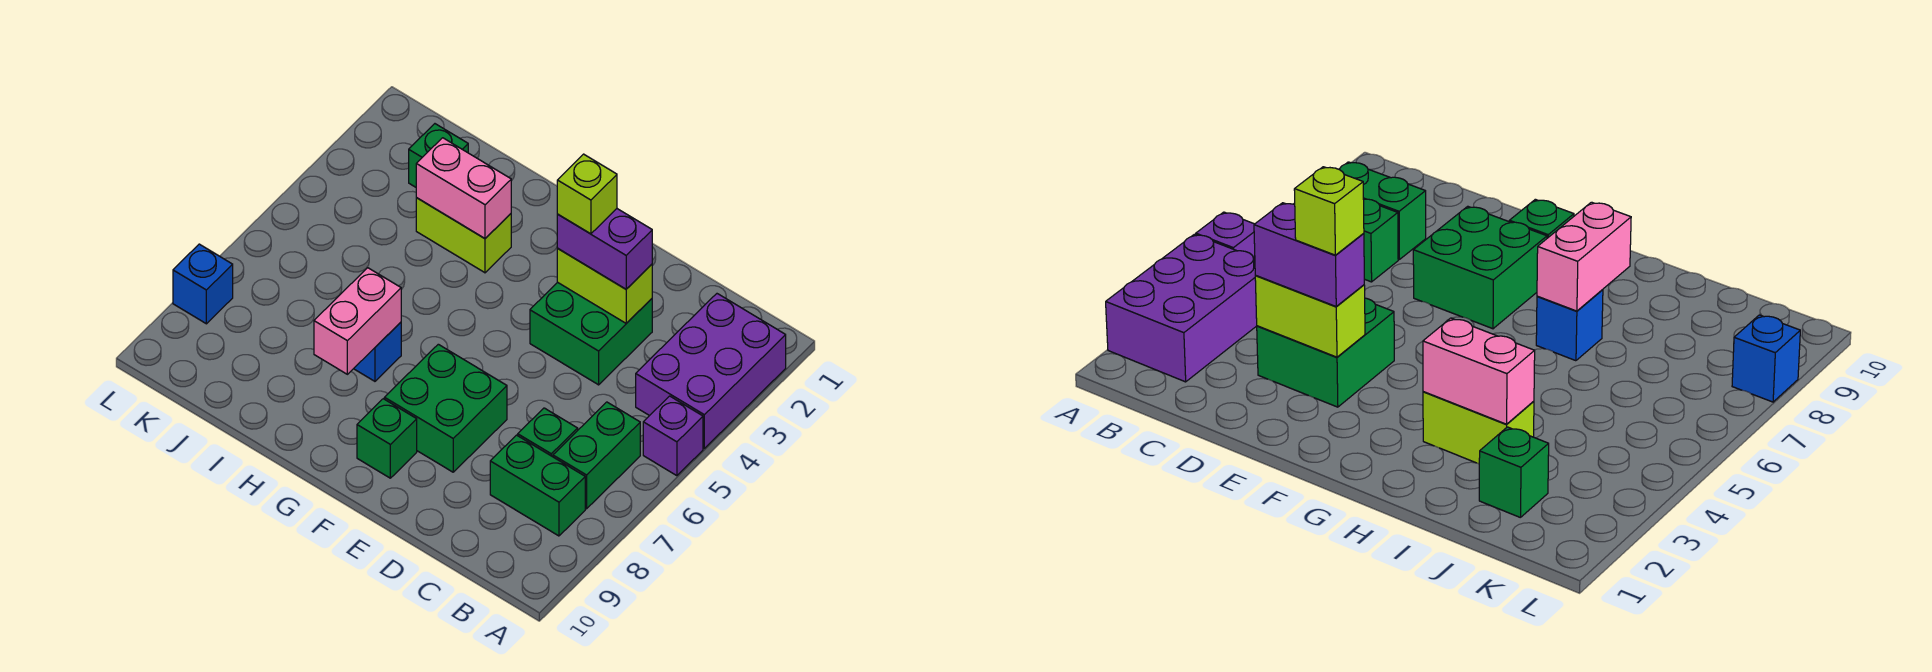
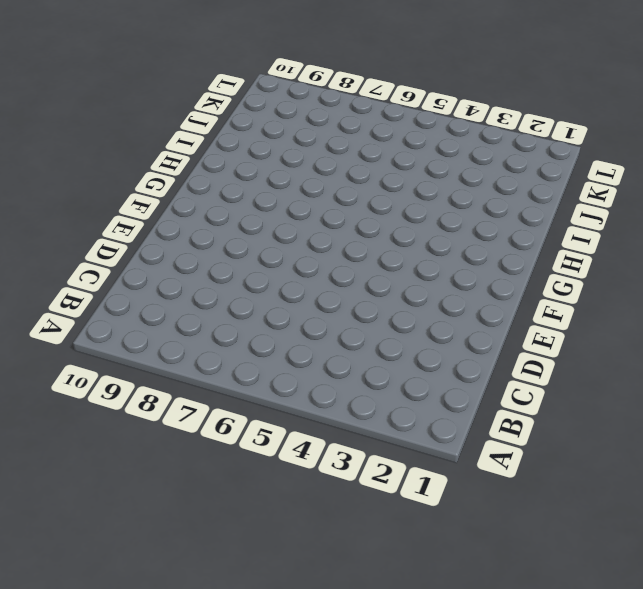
none -> purple 2x3 brick [636,294,786,448]
none -> purple 1x1 brick [643,396,703,476]
none -> green 1x2 brick [553,402,640,509]

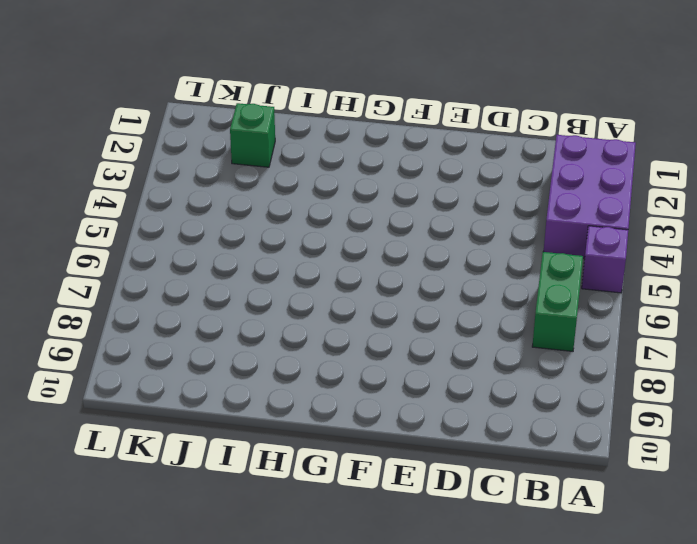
none -> green 1x2 brick [490,435,585,536]
none -> green 1x1 brick [518,408,578,457]
none -> green 2x2 brick [530,282,652,385]

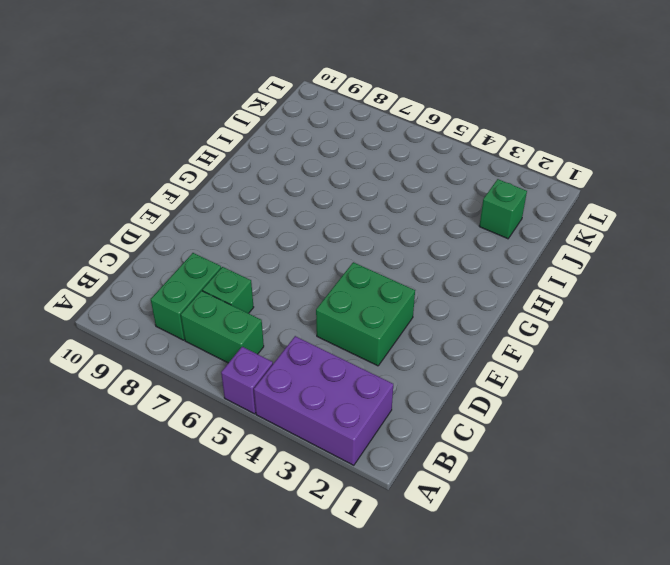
none -> green 2x2 brick [384,344,507,472]
none -> green 1x1 brick [357,399,417,478]
none -> lime 1x2 brick [416,198,511,273]

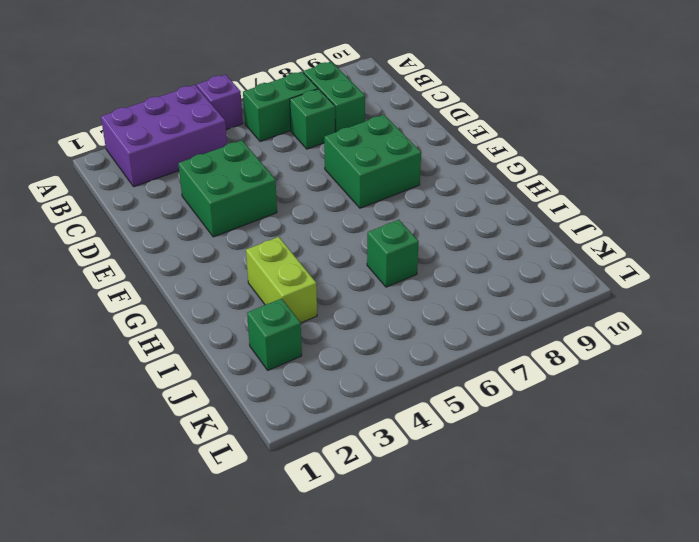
green 1x1 brick [367,220,419,287] -> green 1x1 brick moved to [357,399,417,478]
none -> blue 1x1 brick [354,322,401,381]
none -> blue 1x1 brick [173,244,233,324]
none -> lime 1x2 brick [557,249,652,323]

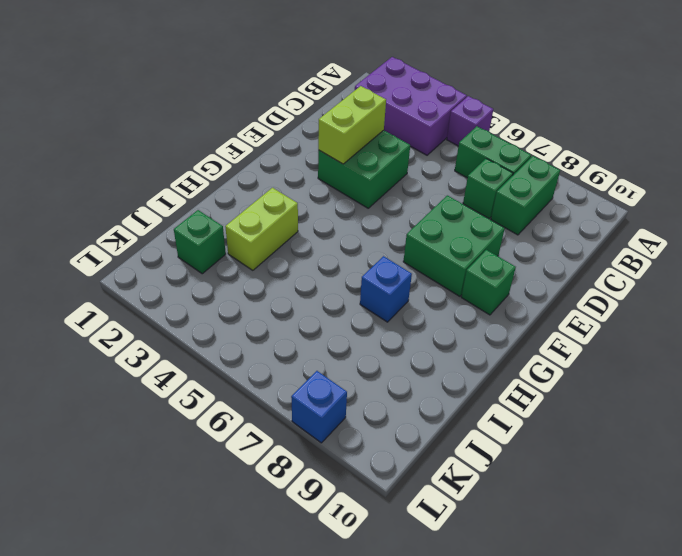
none -> pink 1x2 brick [416,138,511,238]
none -> pink 1x2 brick [314,268,401,374]
none -> purple 1x2 brick [557,209,652,289]

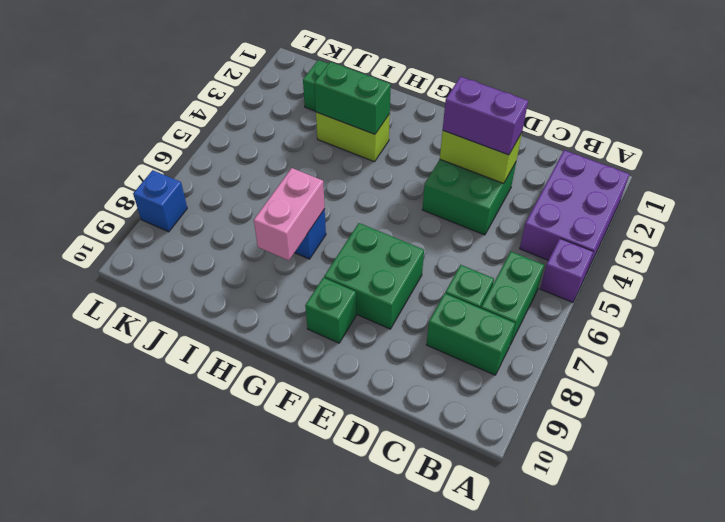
green 1x2 brick [314,62,391,134] -> pink 1x2 brick [416,138,511,238]
none -> lime 1x1 brick [557,154,617,234]

